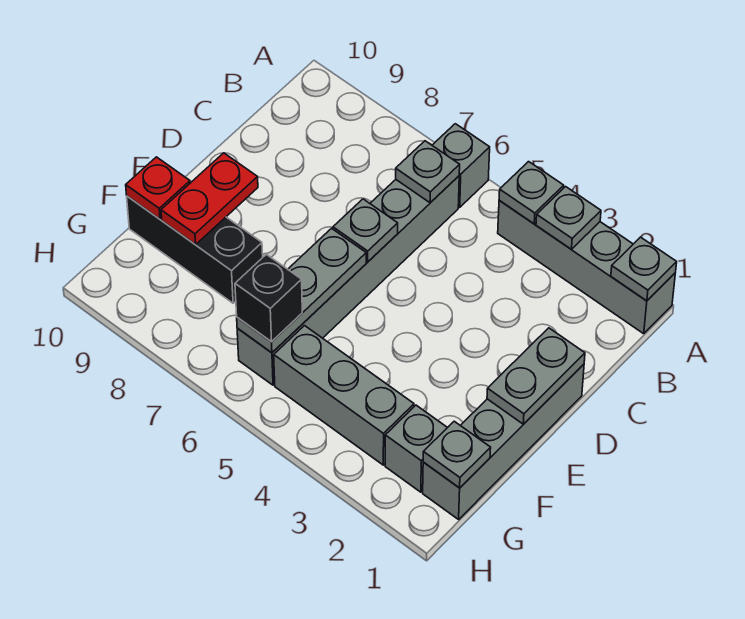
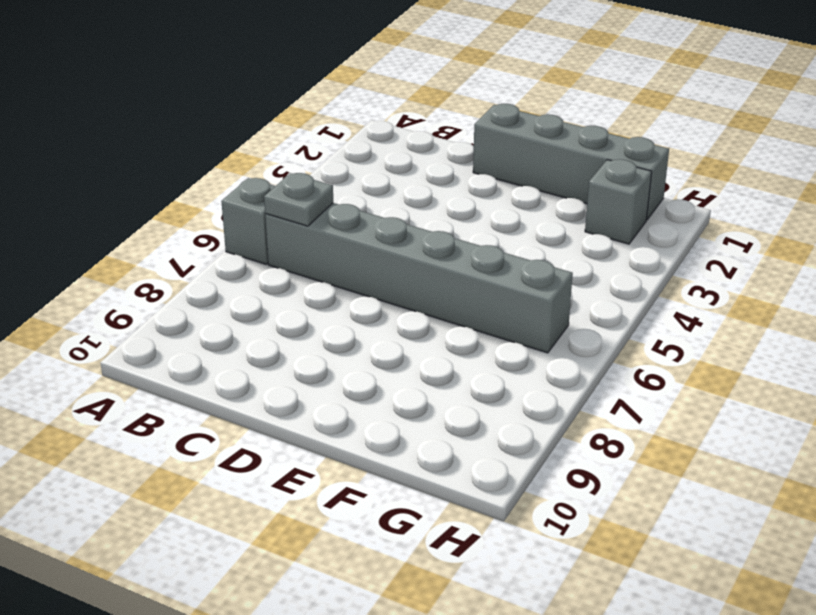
none -> grey 1x4 brick [498,201,675,334]
none -> black 1x3 brick [127,196,263,303]
none -> grey 1x3 brick [274,326,414,465]

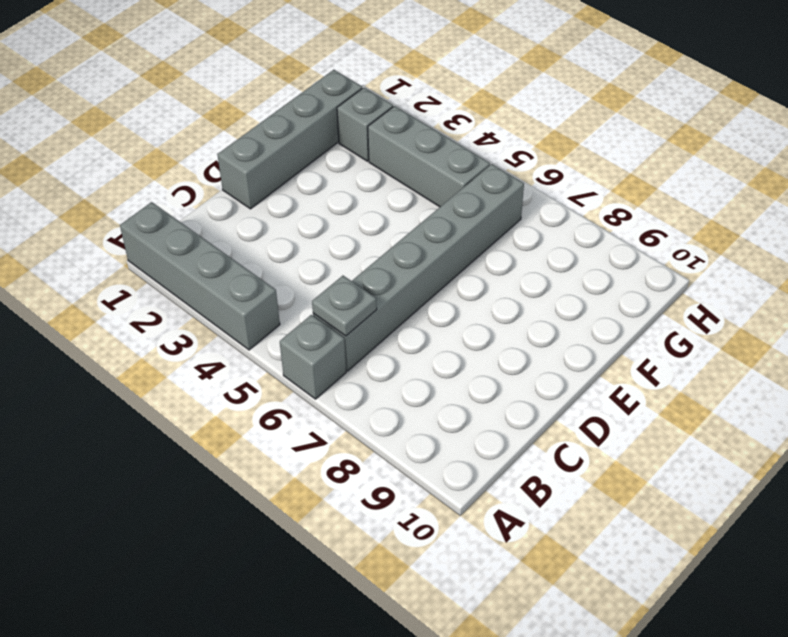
none -> black 1x3 brick [127,196,263,303]
none -> grey 1x1 plate [611,237,677,301]
none -> grey 1x1 plate [536,187,601,249]

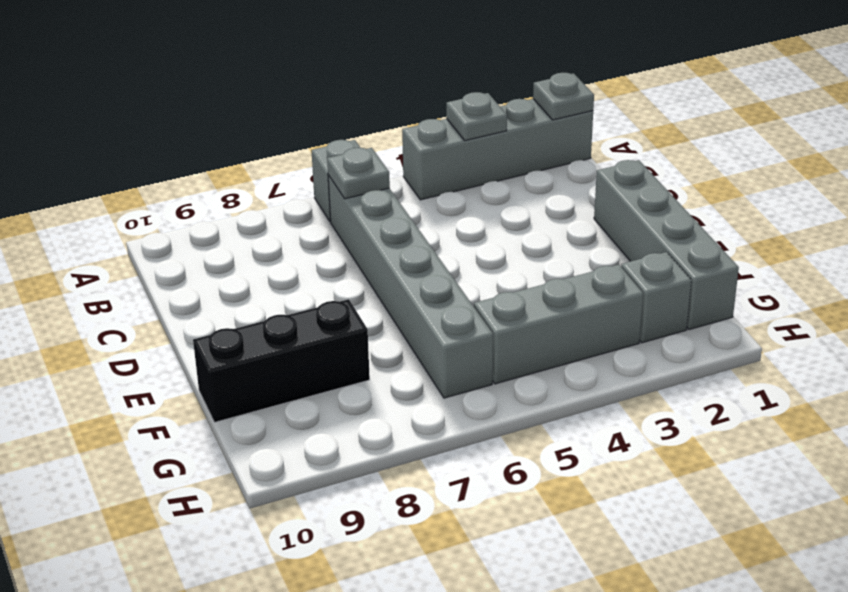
none -> grey 1x1 plate [499,162,564,224]
none -> grey 1x2 plate [487,328,585,424]
none -> grey 1x1 plate [333,199,398,262]

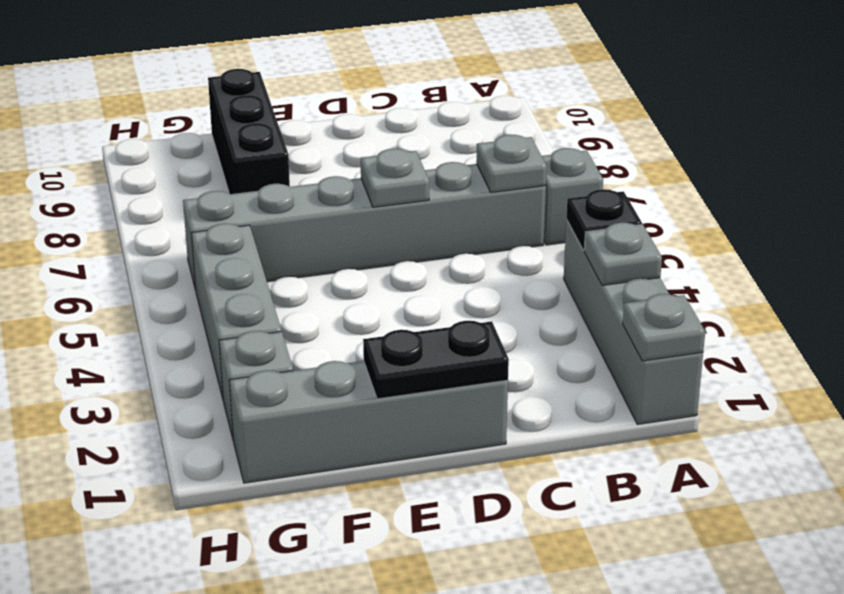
black 1x1 plate [566,189,642,250] -> grey 1x1 plate [499,162,564,224]
black 1x2 plate [363,321,509,399] -> grey 1x2 plate [487,328,585,424]
none -> grey 1x3 plate [237,228,366,353]
none -> red 1x2 plate [161,153,258,245]
none -> red 1x1 plate [126,157,190,219]

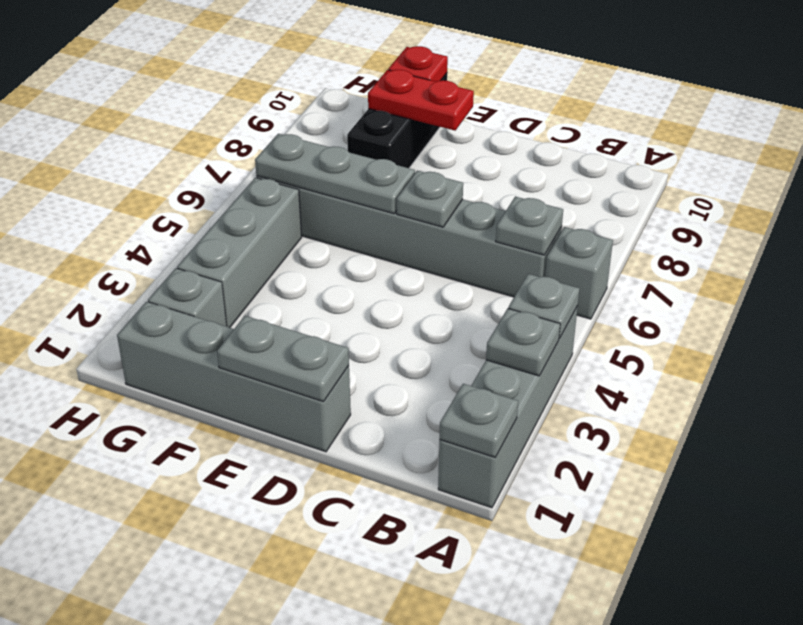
none -> grey 1x1 plate [423,421,491,488]
none -> black 1x1 brick [235,254,302,342]

